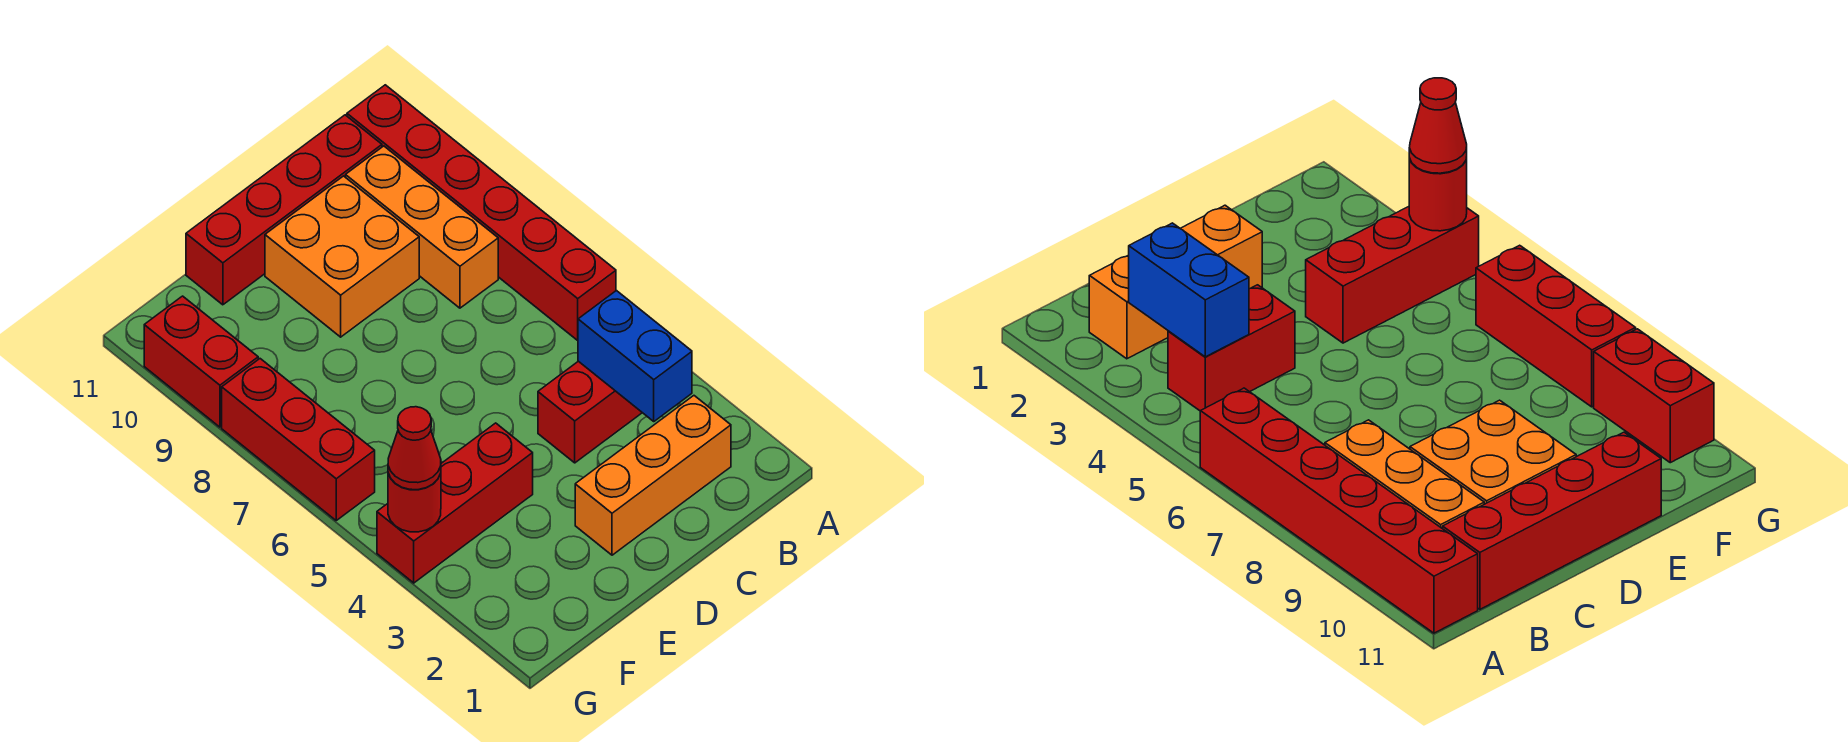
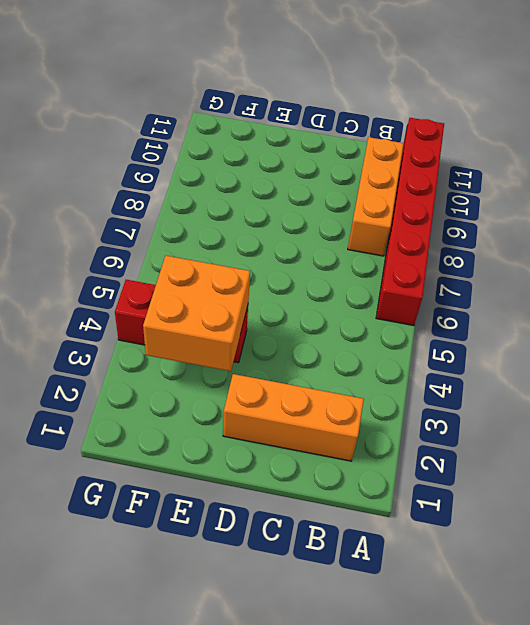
orange 2x2 brick [143,256,250,371] -> orange 2x2 brick moved to [265,176,419,337]
none -> red 1x2 brick [538,361,642,463]
none -> red 1x4 brick [186,115,382,305]
none -> red 1x3 brick [222,359,375,520]

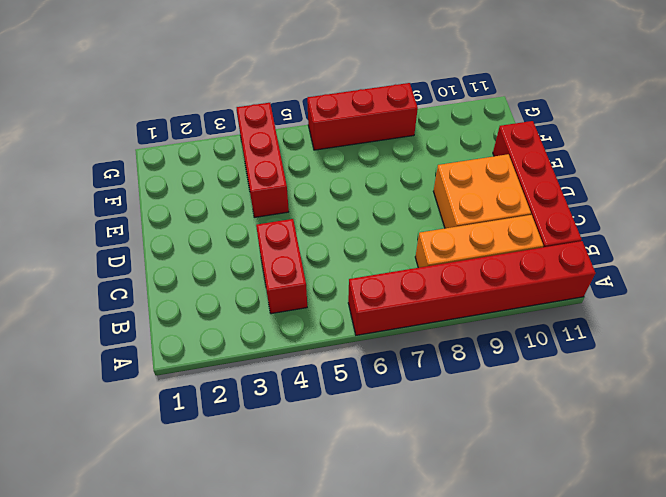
none -> orange 1x3 brick [575,396,731,555]
none -> red 1x2 brick [144,296,258,427]
none -> blue 1x2 brick [578,291,692,421]

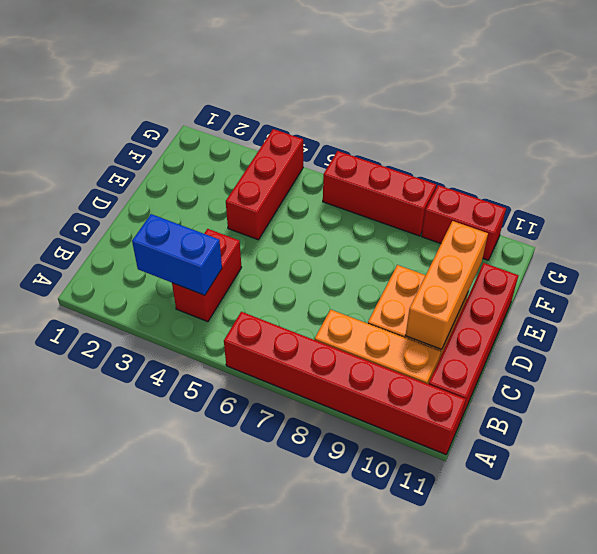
orange 1x3 brick [406,221,488,349] -> orange 1x3 brick moved to [575,396,731,555]
none -> red 1x1 round brick [388,473,441,532]
none -> red 1x1 cone [388,407,441,490]

